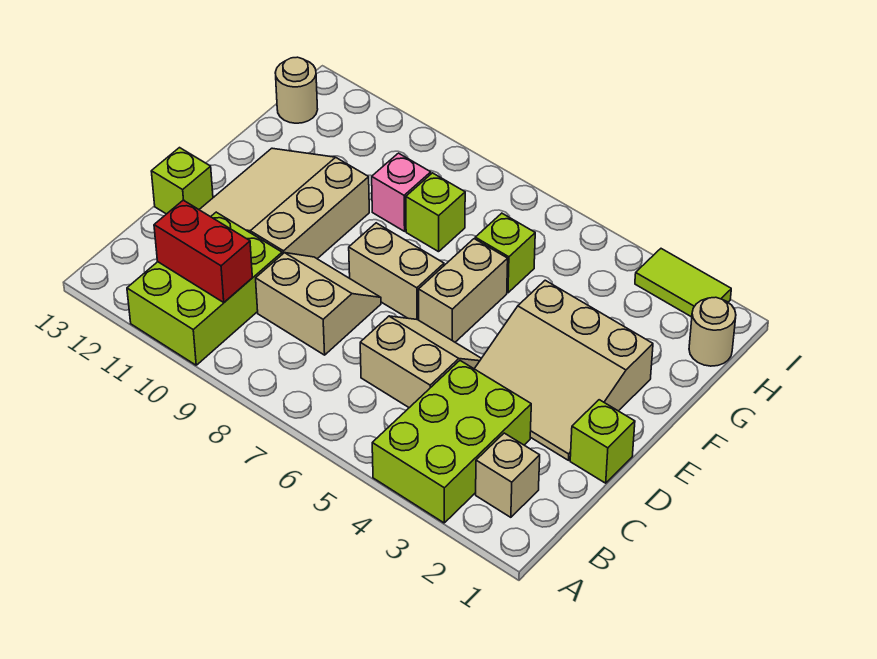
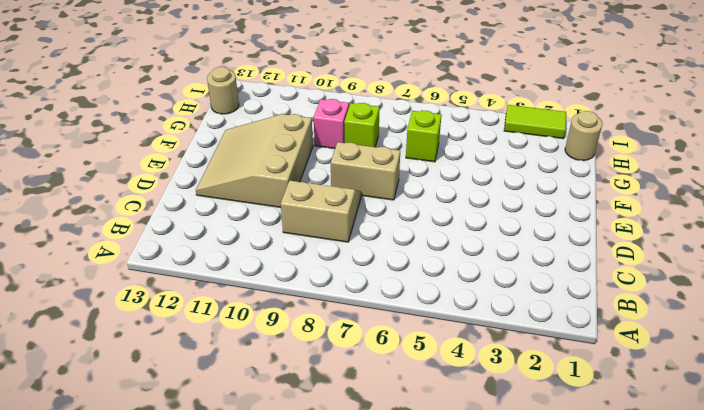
none -> lime 2x3 brick [372,361,531,523]
none -> lime 2x3 brick [127,212,282,365]
none -> tan 1x1 brick [476,433,540,517]

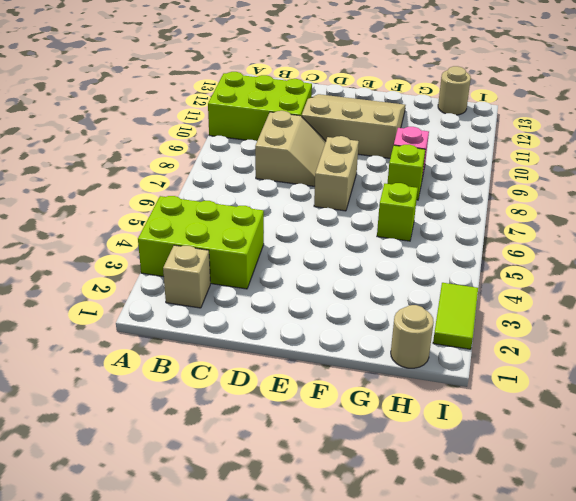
none -> tan 2x2 slope [360,316,481,408]
none -> lime 1x1 brick [570,400,635,483]
none -> tan 3x3 slope [475,280,653,460]

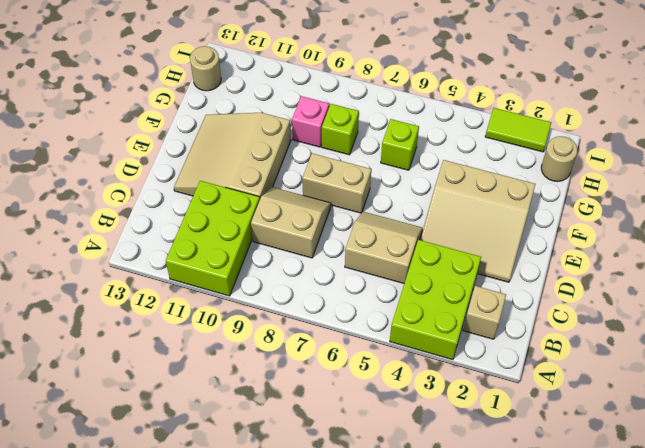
none -> lime 1x1 brick [570,400,635,483]
none -> lime 1x1 brick [151,148,213,214]
none -> tan 1x2 brick [419,239,508,342]

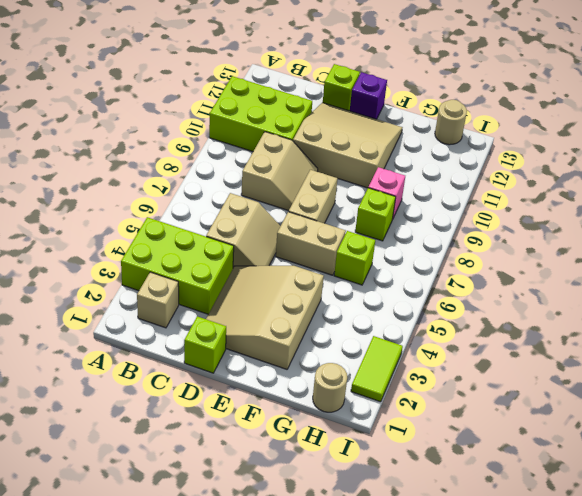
purple 1x1 brick [350,72,387,119] -> none
none -> red 1x2 brick [154,200,252,302]

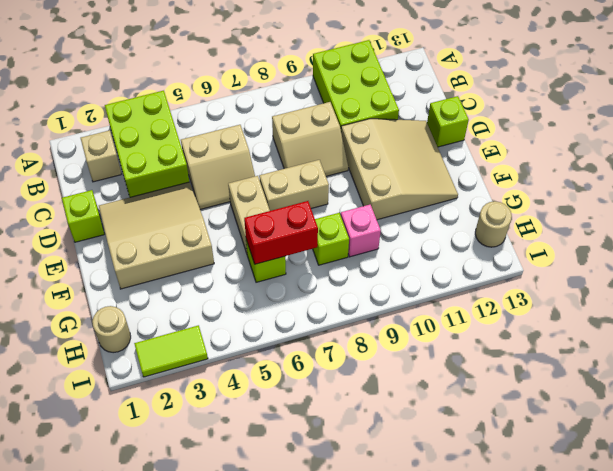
red 1x2 brick [244,201,318,264] -> red 1x2 brick moved to [154,200,252,302]

